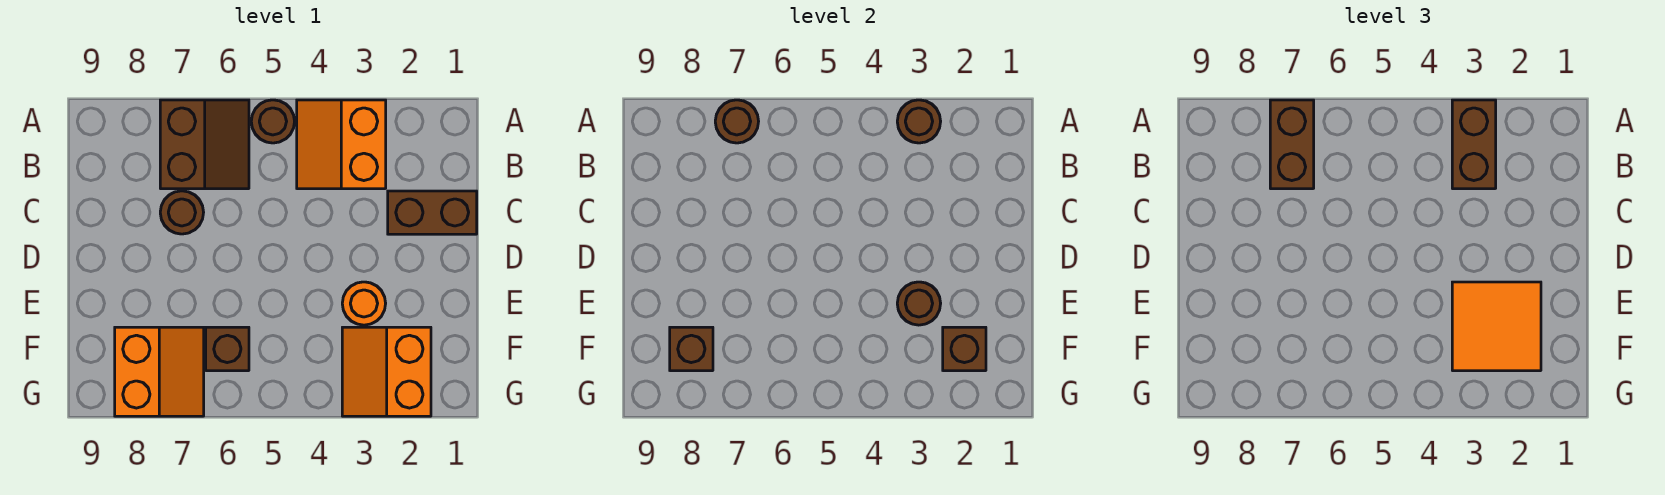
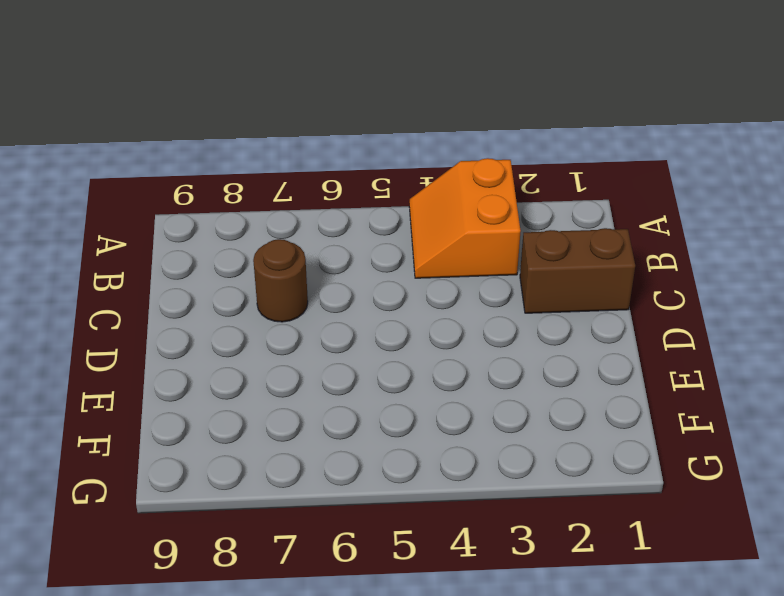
none -> brown 1x1 round brick [251,100,295,143]
none -> brown 2x2 slope [160,100,249,189]
none -> orange 1x1 round brick [342,282,386,325]

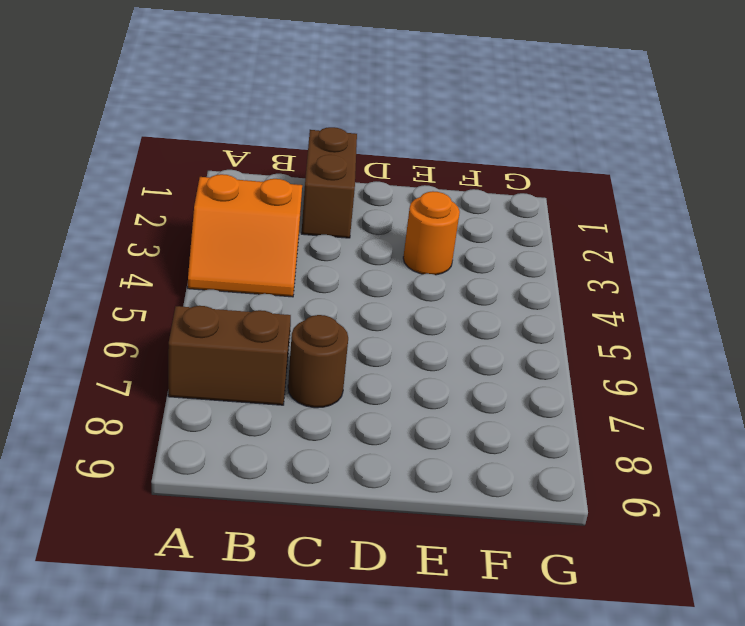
none -> brown 1x1 round brick [251,100,295,143]
none -> orange 2x2 slope [342,327,431,416]
none -> brown 1x1 brick [206,327,249,371]

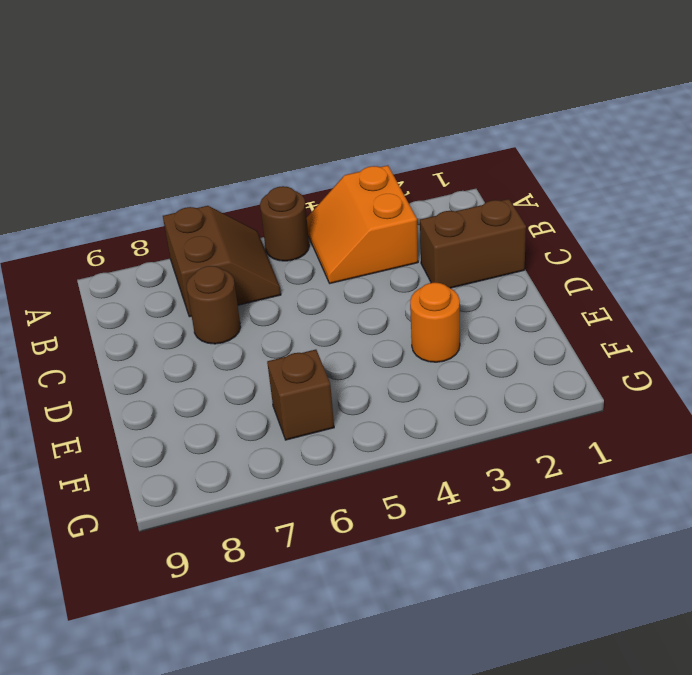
none -> orange 2x2 slope [342,327,431,416]
none -> orange 2x2 slope [115,327,204,416]
none -> brown 1x1 round brick [897,100,941,143]

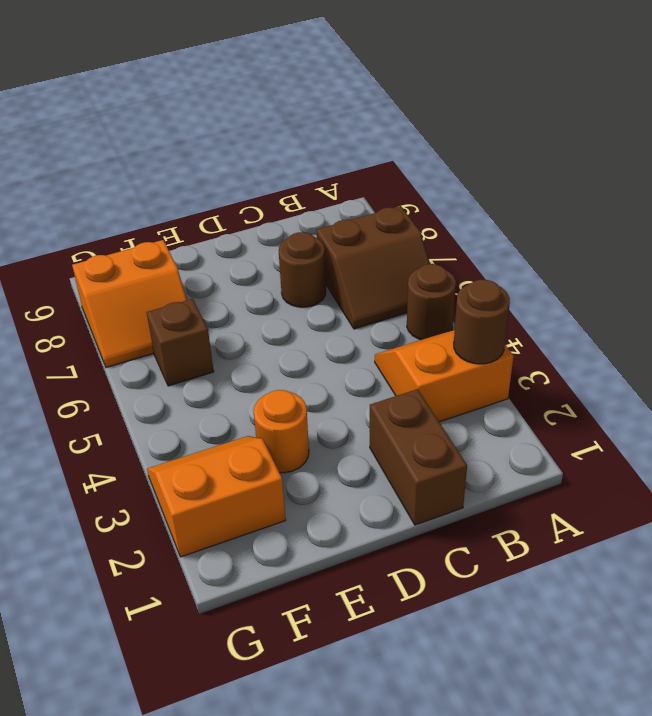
none -> brown 1x1 round brick [715,100,759,143]
none -> brown 1x1 round brick [897,282,941,325]
none -> brown 1x1 brick [943,327,986,371]

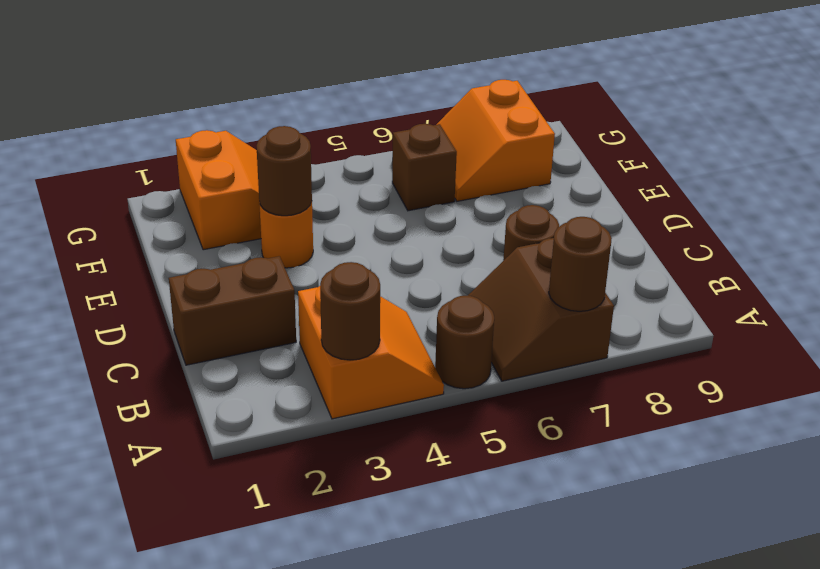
none -> brown 1x1 brick [943,327,986,371]
none -> brown 1x1 brick [670,327,713,371]
none -> brown 1x2 brick [1452,100,1496,189]

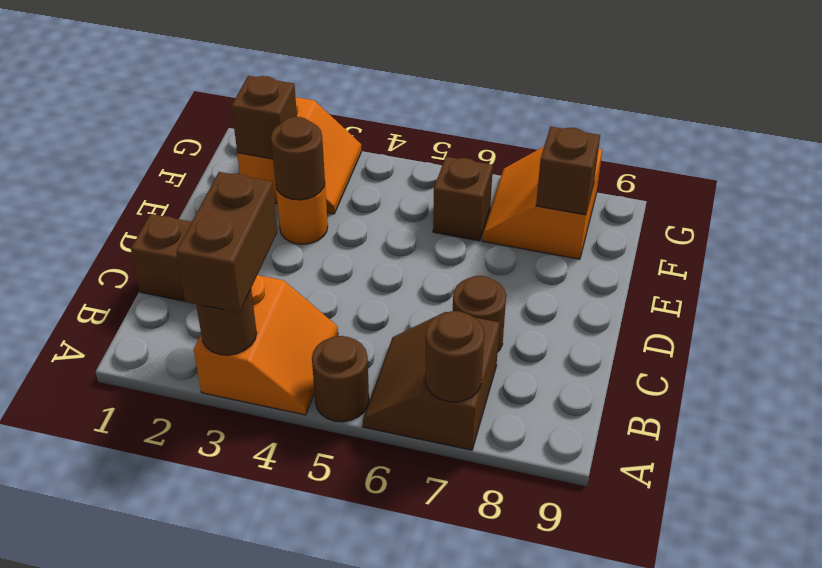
none -> brown 1x2 brick [1270,100,1314,189]
none -> orange 2x2 tile [1452,282,1541,371]

